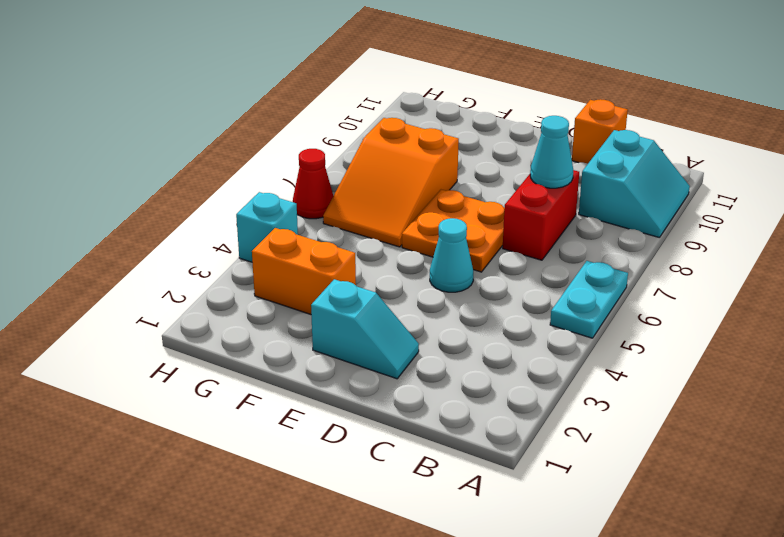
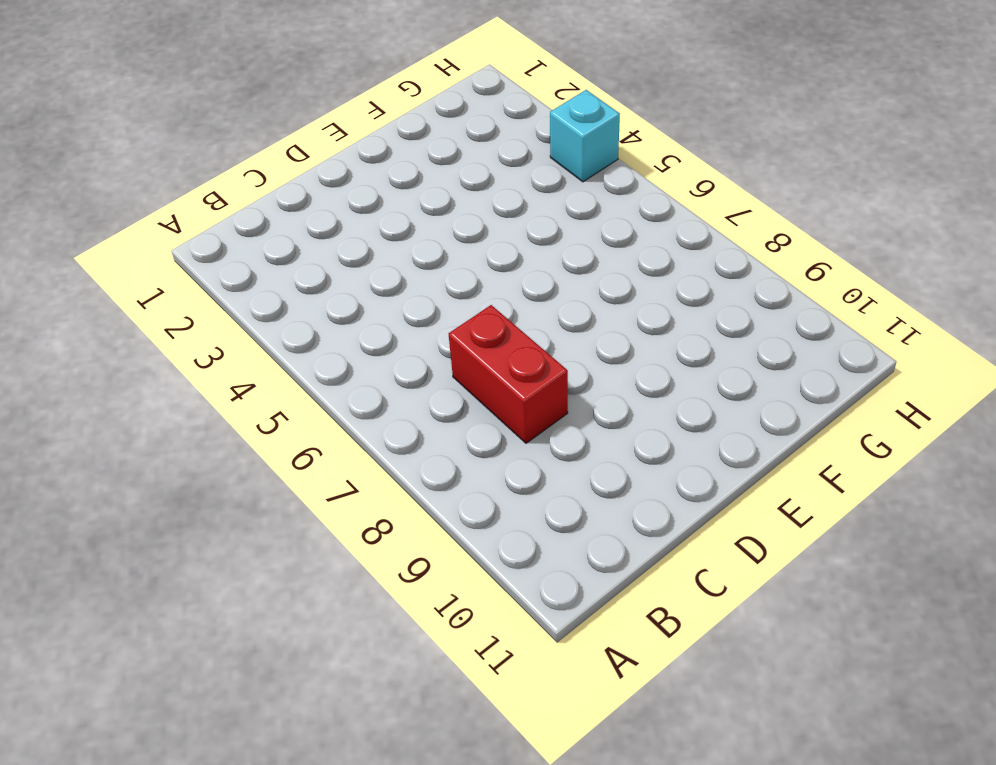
none -> cyan 1x2 plate [550,261,628,338]
none -> cyan 2x2 slope [579,130,690,238]
none -> orange 1x1 brick [572,99,628,164]

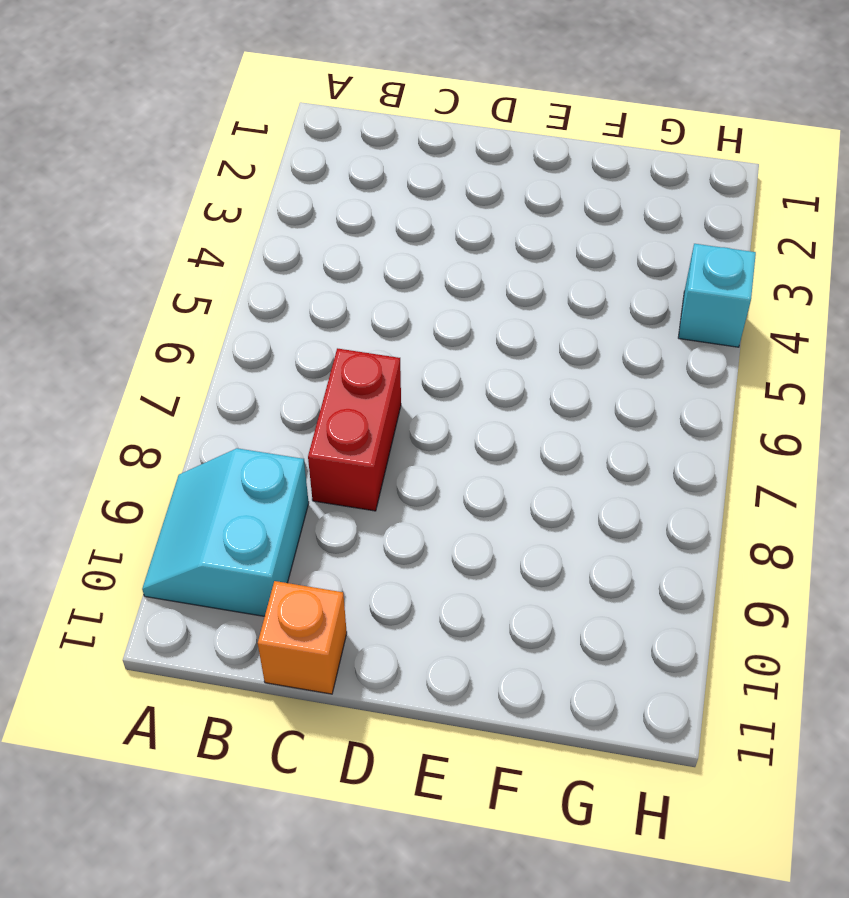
none -> cyan 1x2 plate [550,261,628,338]
none -> cyan 1x2 slope [311,279,419,379]
none -> cyan 1x1 cone [430,218,473,292]

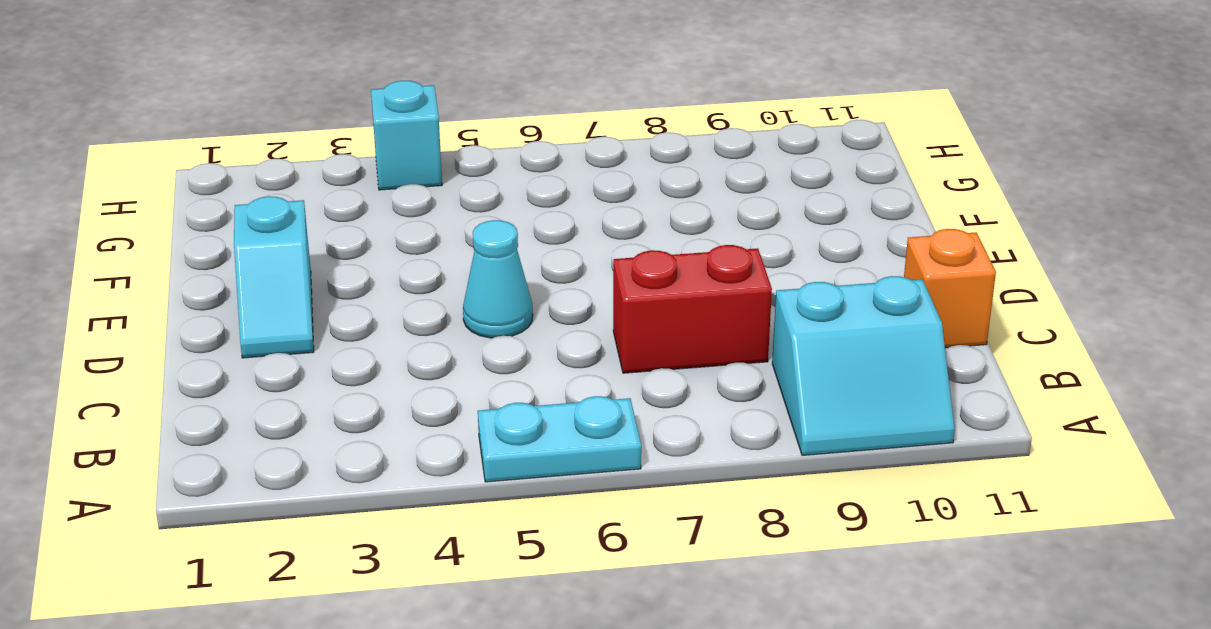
none -> orange 2x2 plate [402,190,505,272]
none -> orange 1x2 brick [252,228,356,314]
none -> orange 2x3 slope [323,118,459,247]

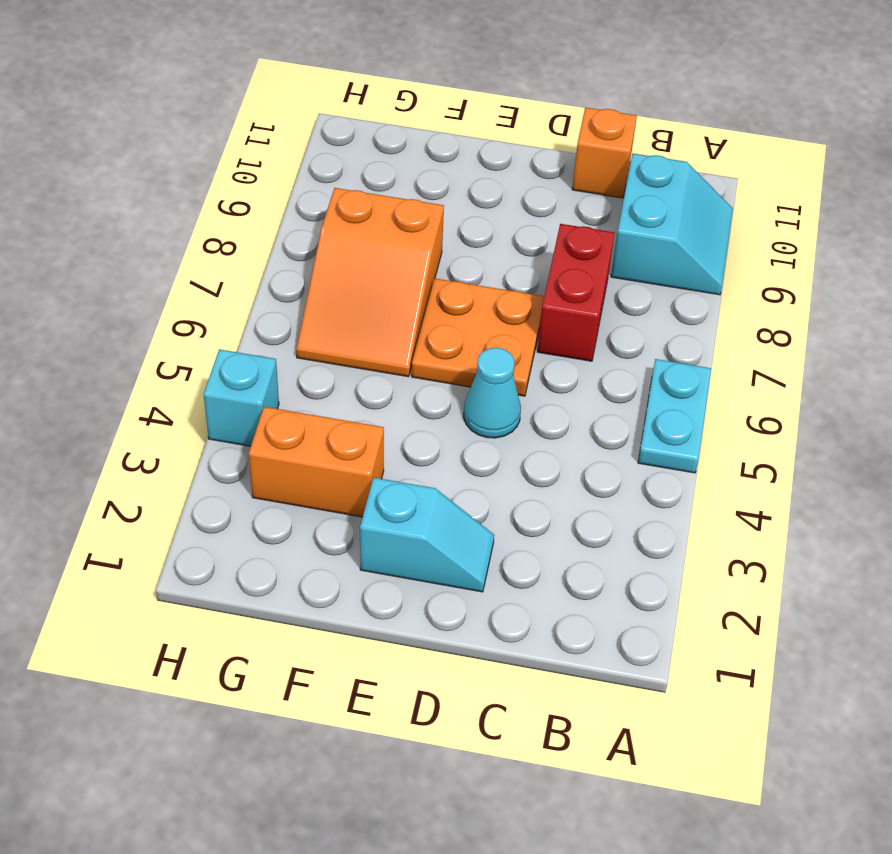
none -> red 1x1 cone [293,149,333,219]
none -> cyan 1x1 cone [530,116,573,188]

